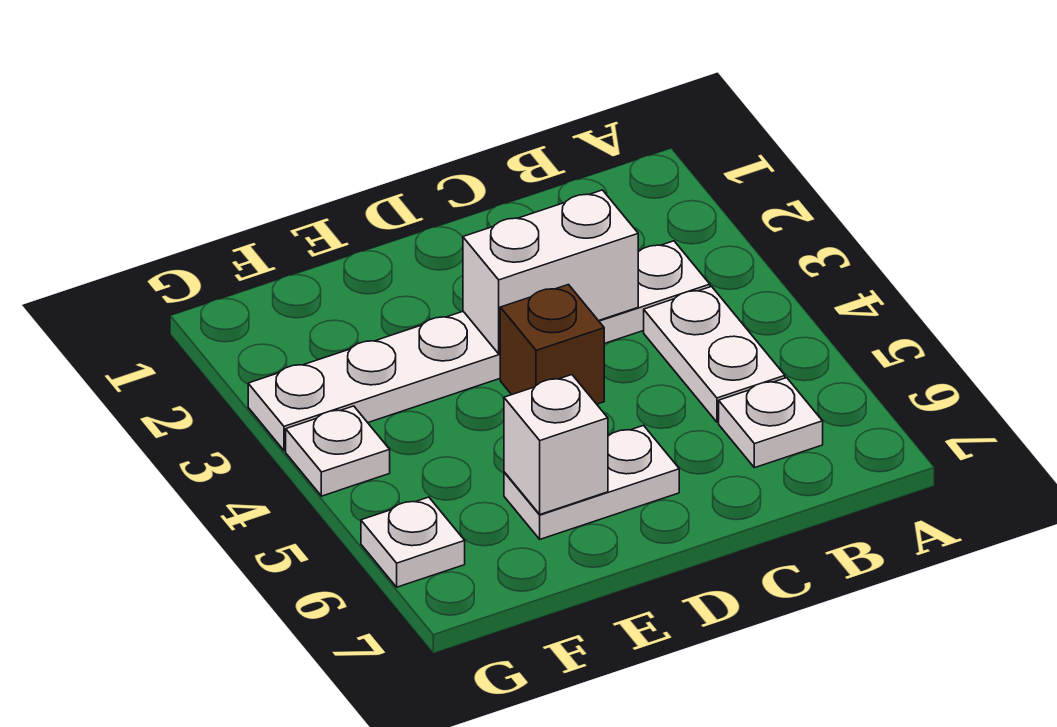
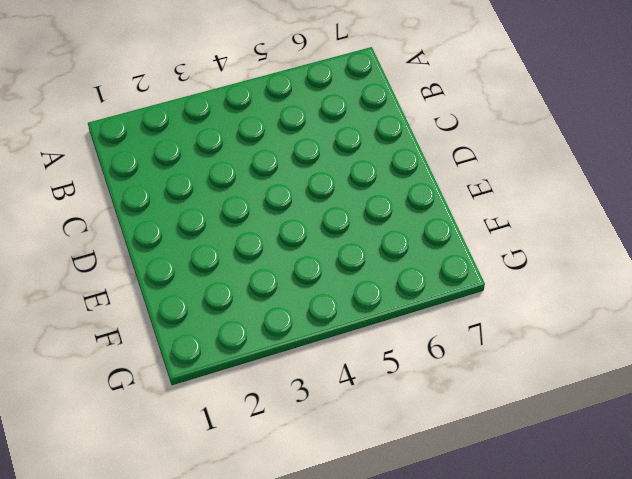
none -> white 1x6 plate [248,241,710,451]
none -> white 1x2 plate [644,287,785,422]

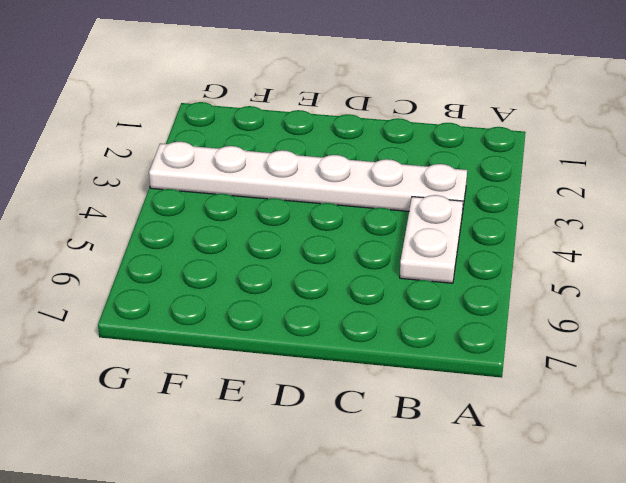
none -> white 1x1 plate [719,378,823,468]
none -> brown 1x1 brick [500,285,604,404]

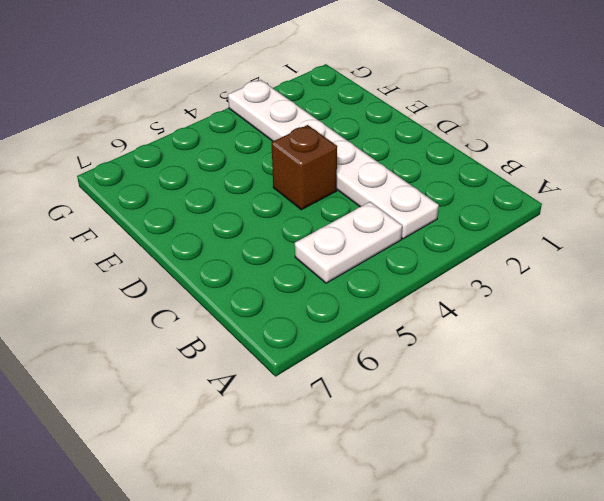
none -> white 1x1 plate [719,378,823,468]
none -> white 1x2 plate [504,426,679,539]

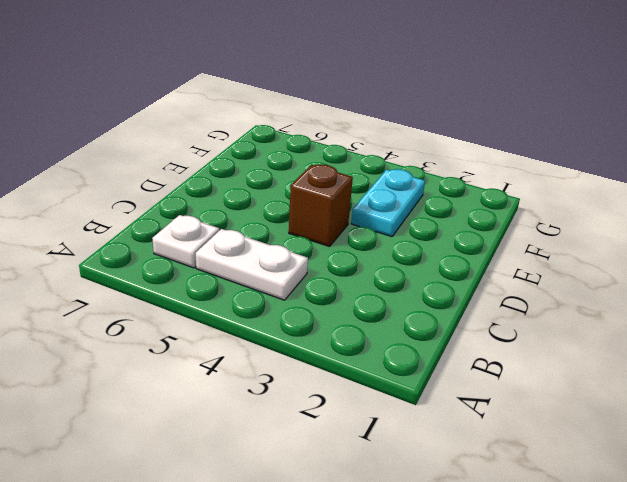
cyan 1x2 plate [351,169,425,237] -> white 1x6 plate [248,241,710,451]
none -> white 1x2 plate [504,426,679,539]
none -> white 1x1 plate [286,406,390,496]

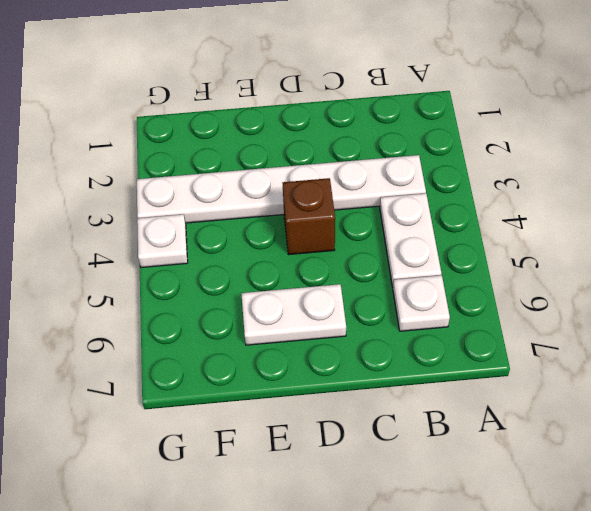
none -> white 1x1 plate [361,497,465,587]
none -> white 1x2 brick [463,190,638,354]

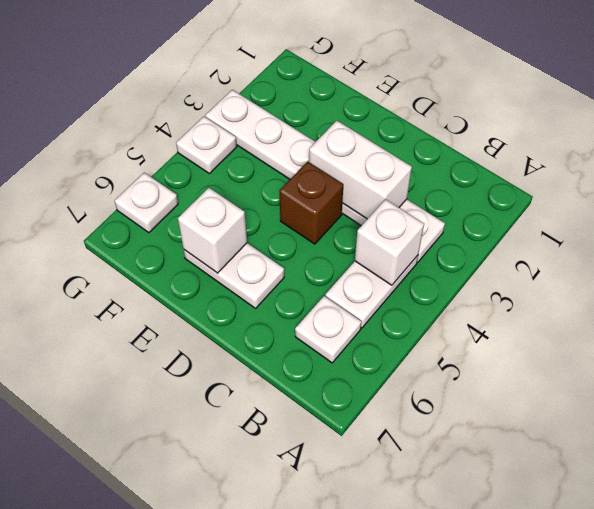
white 1x1 brick [355,199,424,285] -> none

